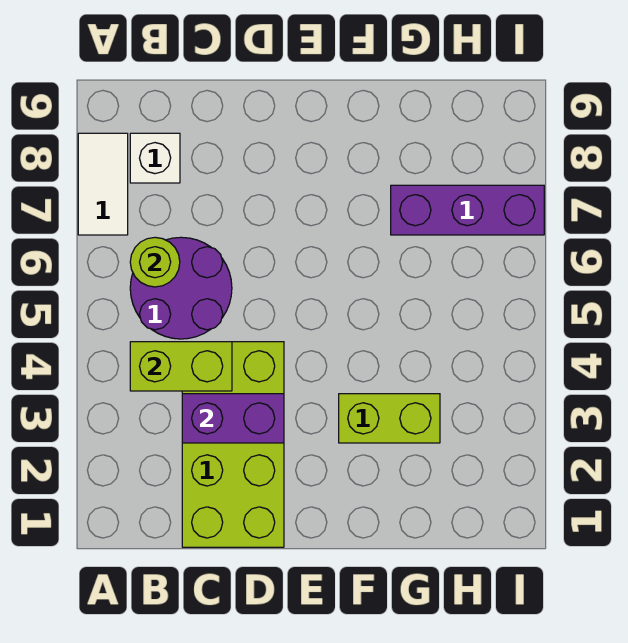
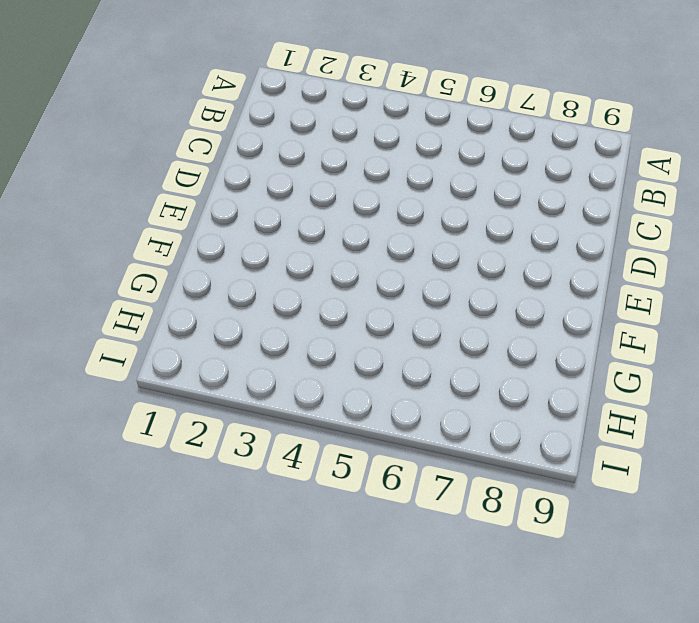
none -> white 1x2 tile [78,133,128,235]
none -> purple 2x2 round brick [130,237,232,339]

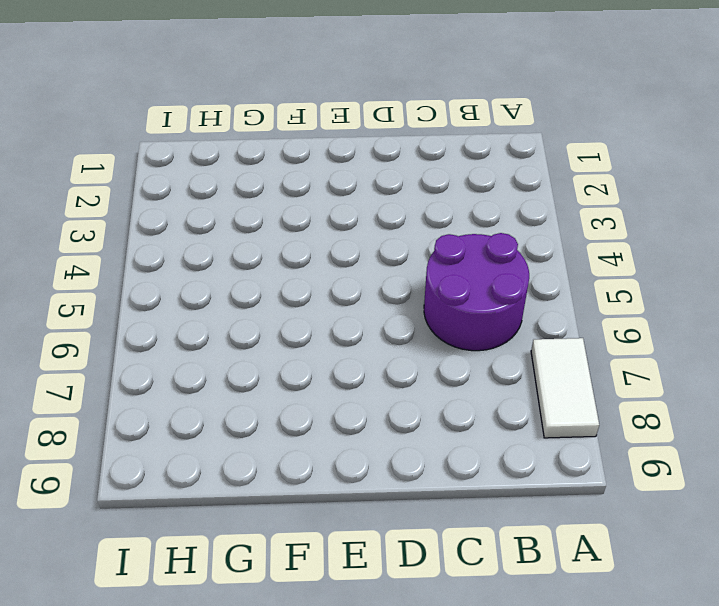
none -> white 1x1 brick [130,133,180,183]
none -> lime 2x4 brick [182,342,284,547]

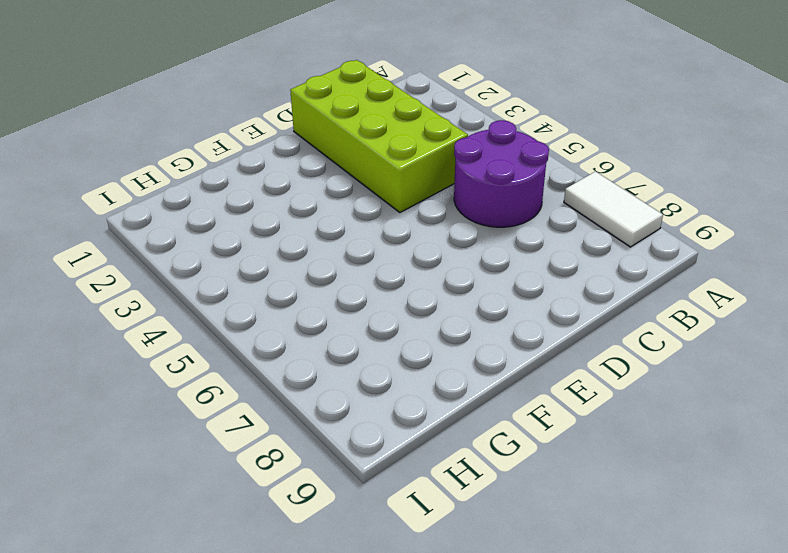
none -> white 1x1 brick [130,133,180,183]
none -> lime 1x2 brick [339,394,440,443]

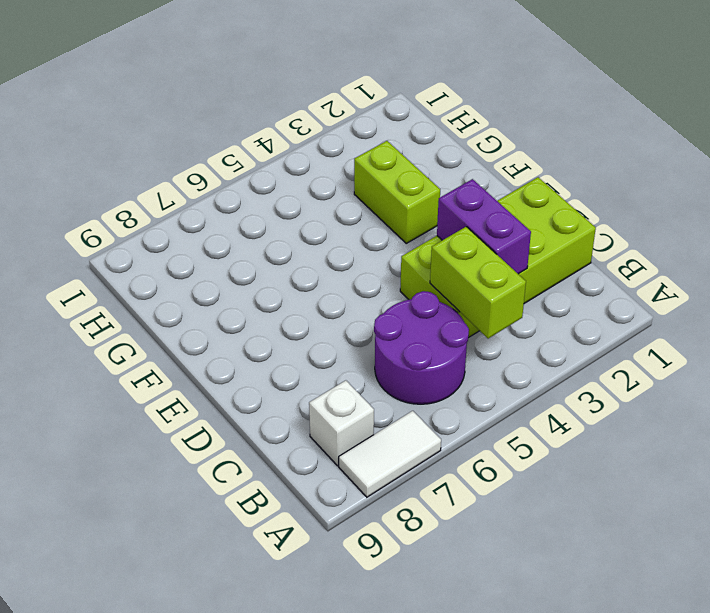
none -> purple 1x3 brick [391,185,544,235]
none -> lime 1x1 round brick [130,237,180,287]

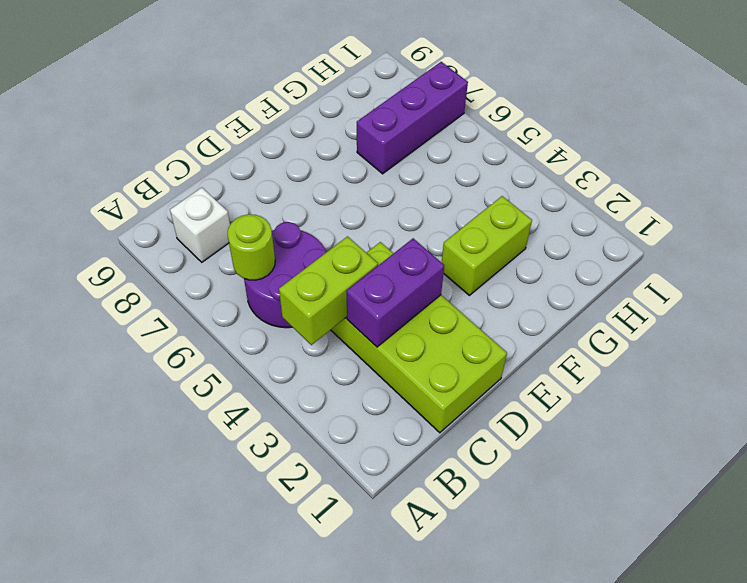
none -> white 1x2 tile [78,133,128,235]

